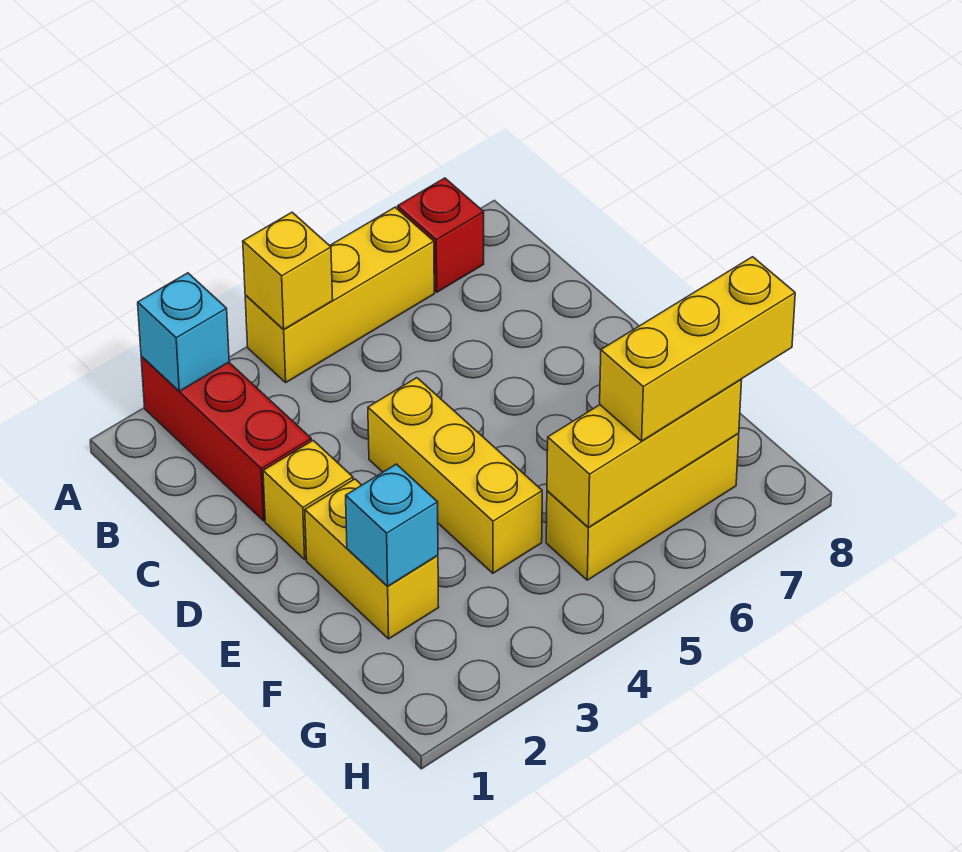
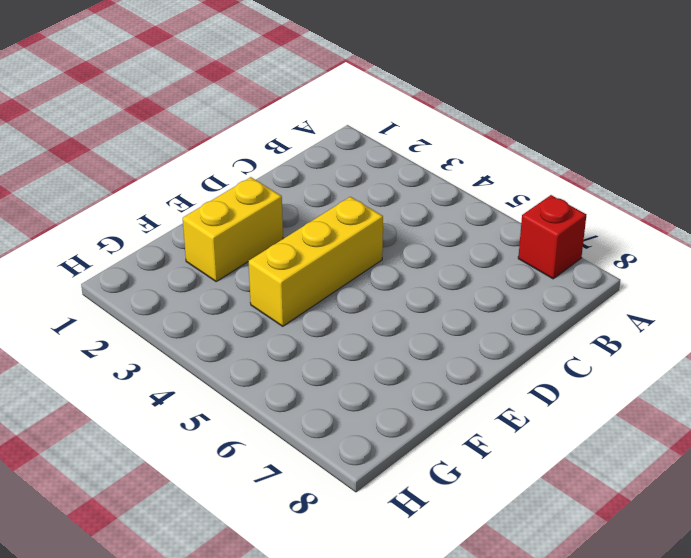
none -> red 1x3 brick [141,356,311,521]
none -> yellow 1x3 brick [245,207,434,382]
none -> yellow 1x1 brick [263,440,353,559]

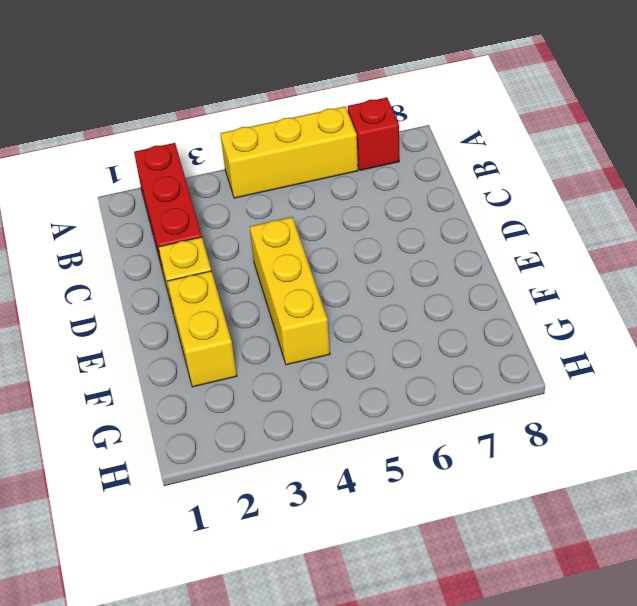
none -> yellow 1x3 brick [546,433,739,580]
none -> cyan 1x1 brick [138,273,229,391]
none -> yellow 1x1 brick [243,212,333,330]

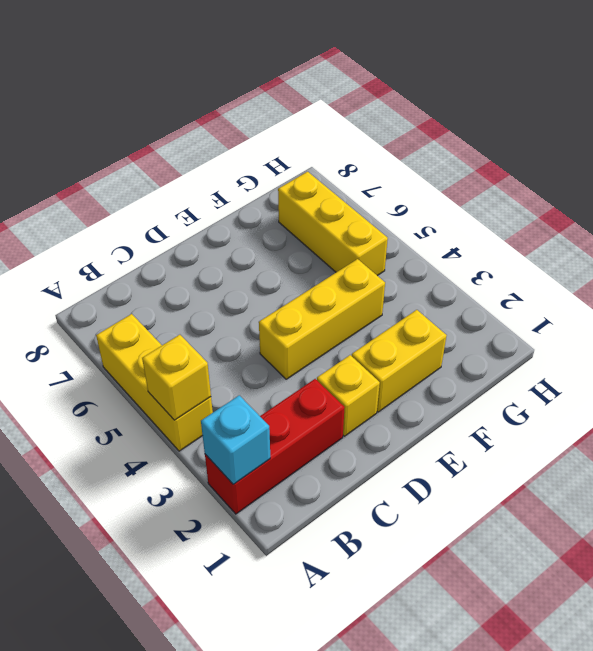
none -> red 1x1 brick [398,178,484,292]
none -> cyan 1x1 brick [346,464,438,586]
none -> yellow 1x3 brick [547,380,742,527]

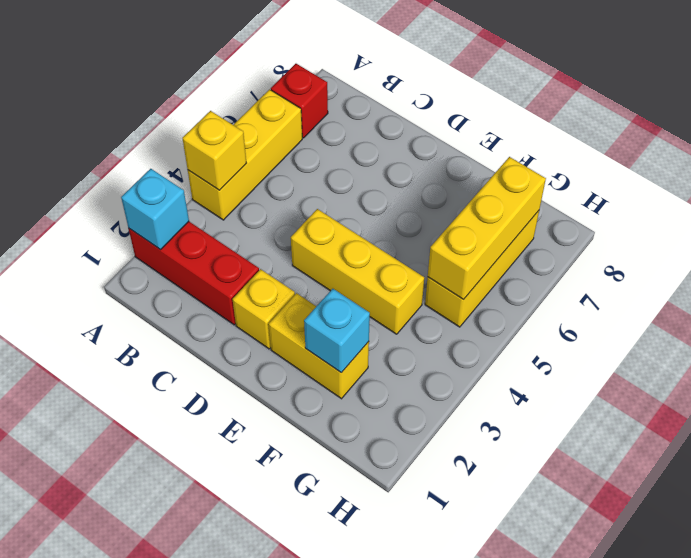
none -> yellow 1x3 brick [600,257,795,441]

